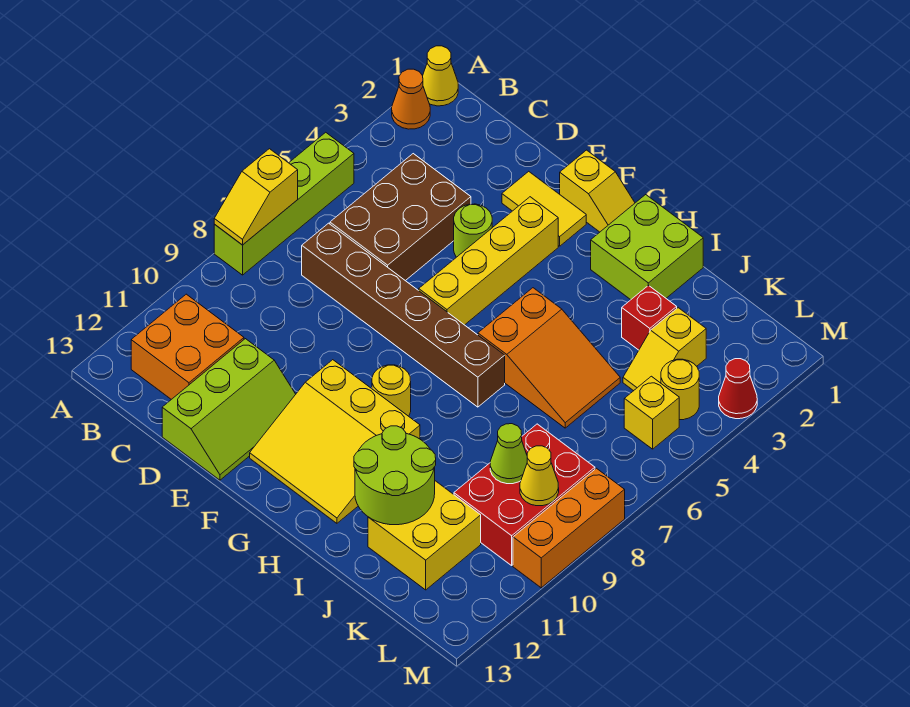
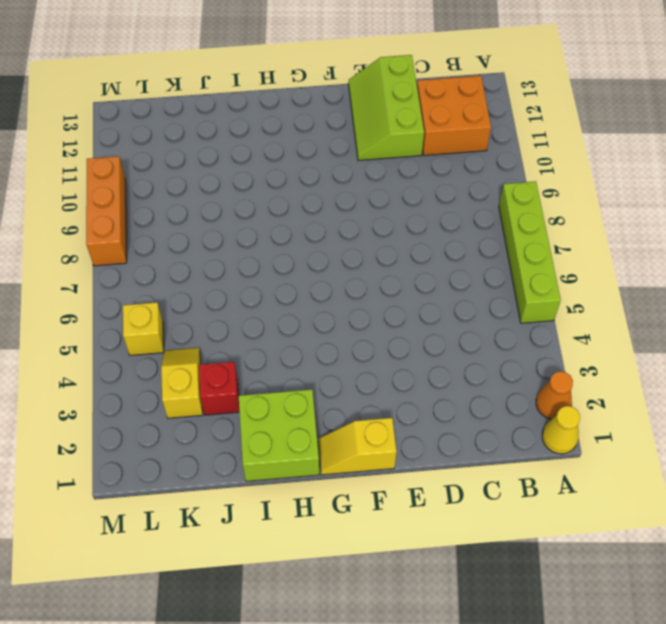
none -> brown 2x3 brick [330,154,471,281]
none -> brown 1x6 brick [302,223,505,407]
none -> yellow 1x2 tile [502,171,586,246]

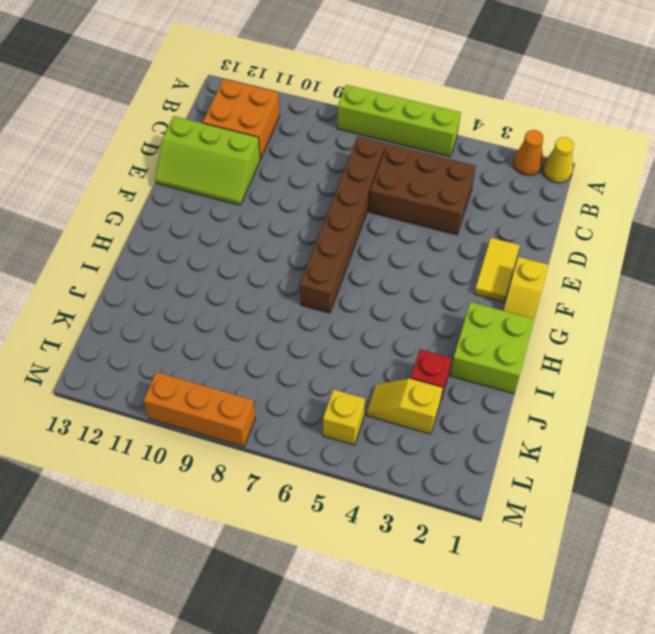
none -> lime 1x1 round brick [454,204,492,257]
none -> yellow 1x4 brick [419,197,558,325]
none -> yellow 3x3 slope [250,360,420,523]

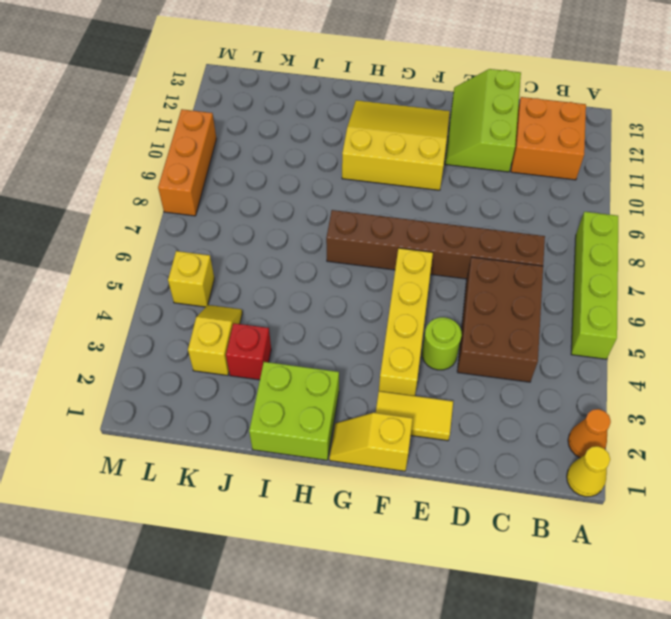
none -> yellow 1x1 round brick [372,365,411,416]
none -> orange 2x3 slope [478,288,620,428]
none -> yellow 2x2 brick [368,481,481,590]

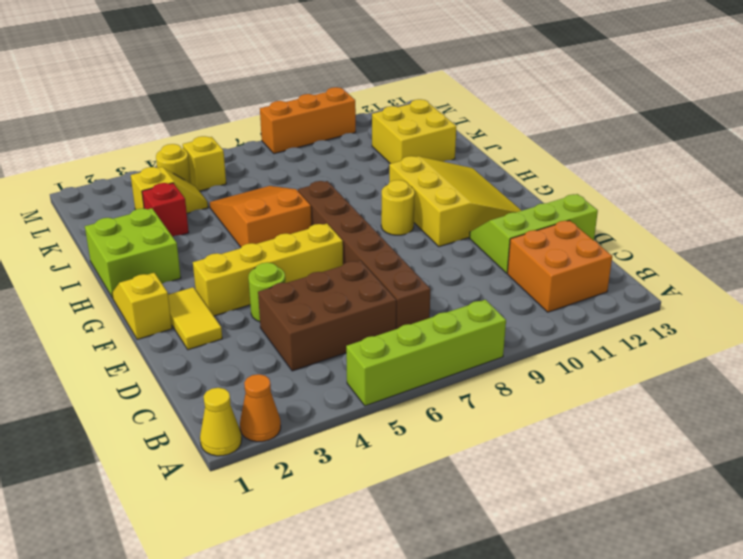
none -> red 2x3 brick [454,424,595,565]
none -> red 1x1 cone [719,359,757,419]
none -> yellow 1x2 slope [214,149,298,245]

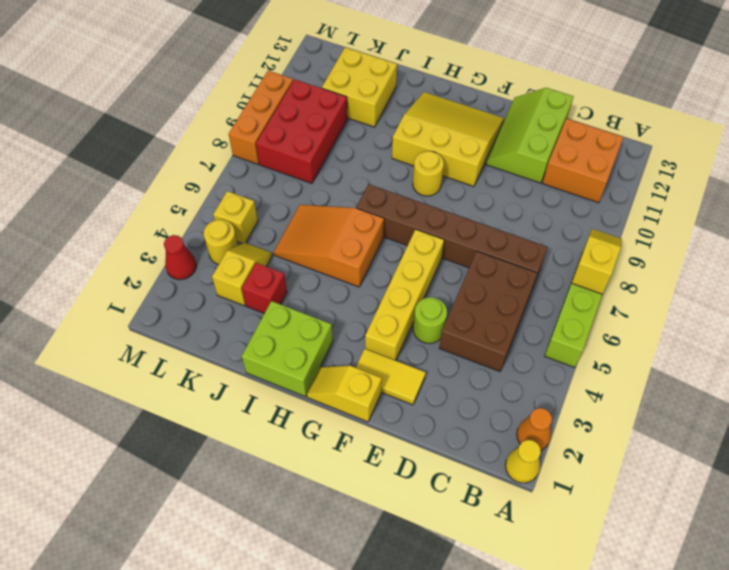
none -> lime 2x2 round brick [354,426,436,525]
none -> lime 1x1 cone [490,424,527,484]
none -> yellow 1x1 cone [520,446,559,506]

